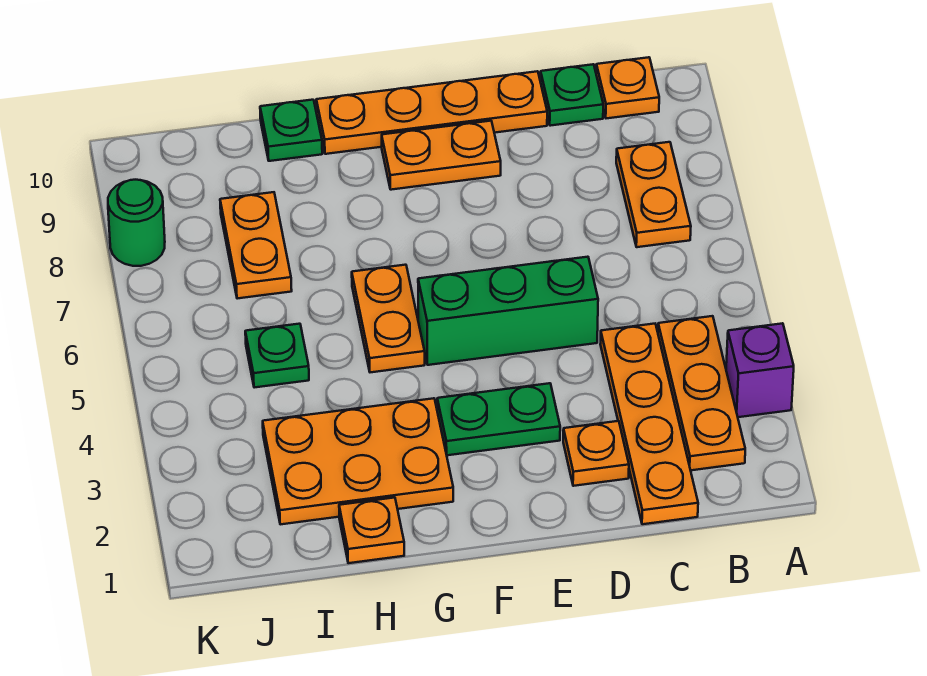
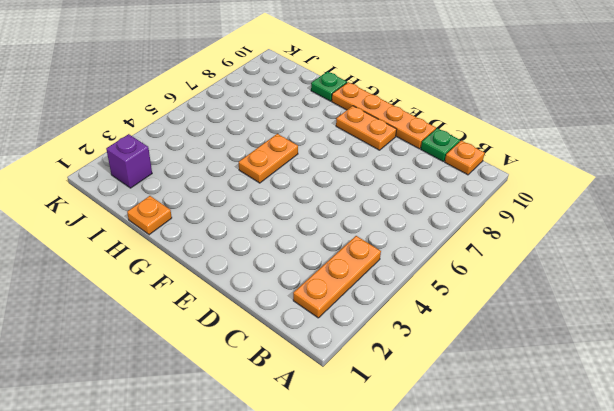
purple 1x1 brick [106,134,152,188] -> purple 1x1 brick moved to [726,323,794,417]
none -> orange 1x2 plate [616,142,691,247]
none -> orange 1x4 plate [600,324,698,524]
none -> orange 1x1 plate [563,421,629,486]

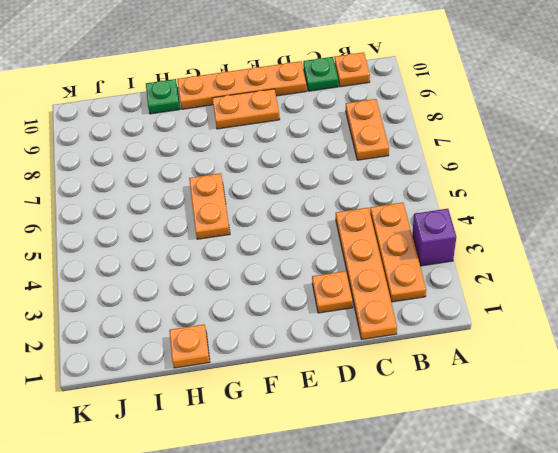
none -> green 1x3 brick [418,257,598,365]
none -> green 1x2 plate [437,383,560,455]
none -> orange 2x3 plate [263,398,453,524]

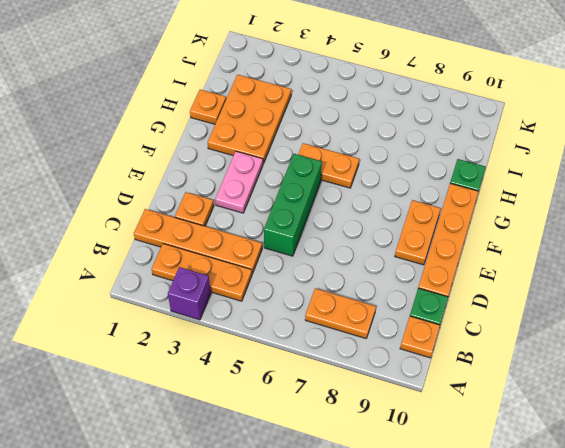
pink 1x2 plate [215,151,263,213] -> green 1x2 plate [437,383,560,455]
none -> green 1x1 plate [245,324,309,388]
none -> orange 1x2 plate [220,192,292,299]
none -> green 1x1 round brick [108,180,165,266]

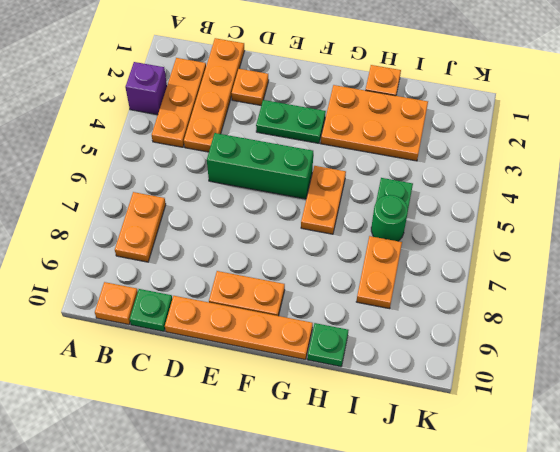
green 1x1 round brick [371,195,408,241] -> green 1x1 round brick moved to [108,180,165,266]

